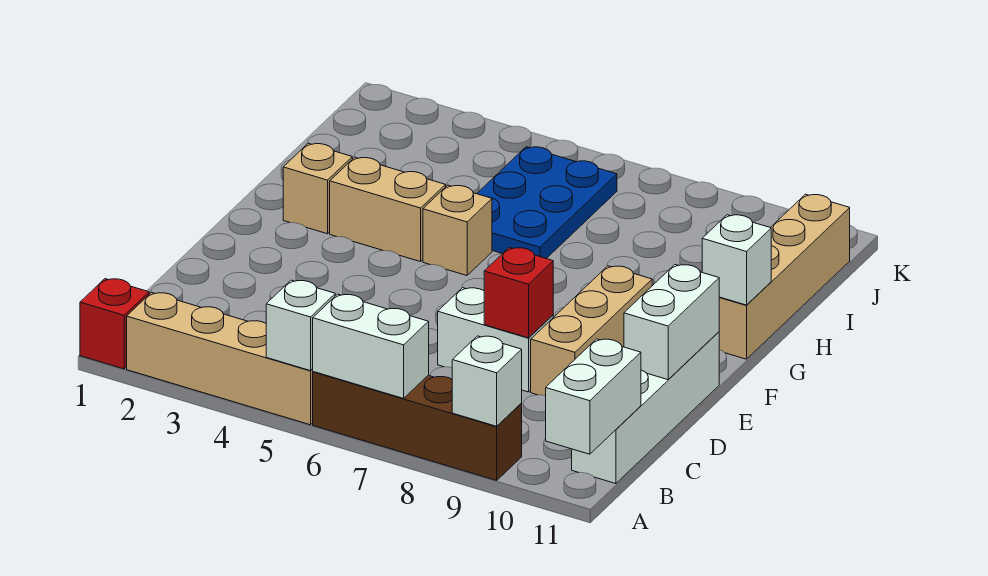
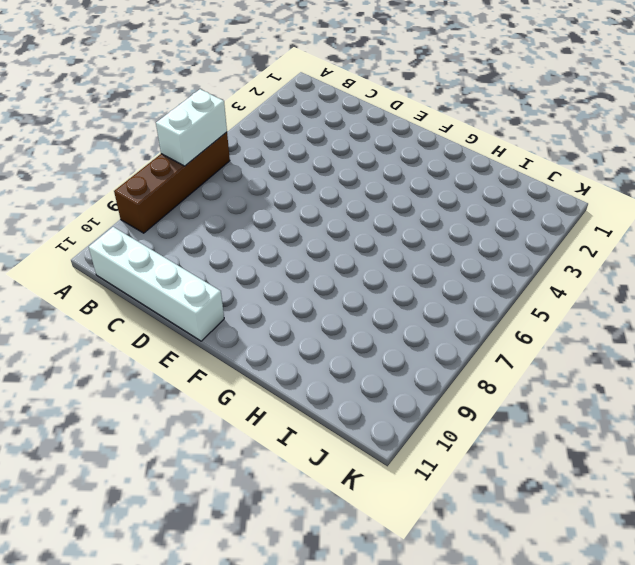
none -> red 1x1 brick [80,279,149,369]
none -> tan 1x4 brick [127,293,313,425]
none -> white 1x2 brick [438,288,553,392]

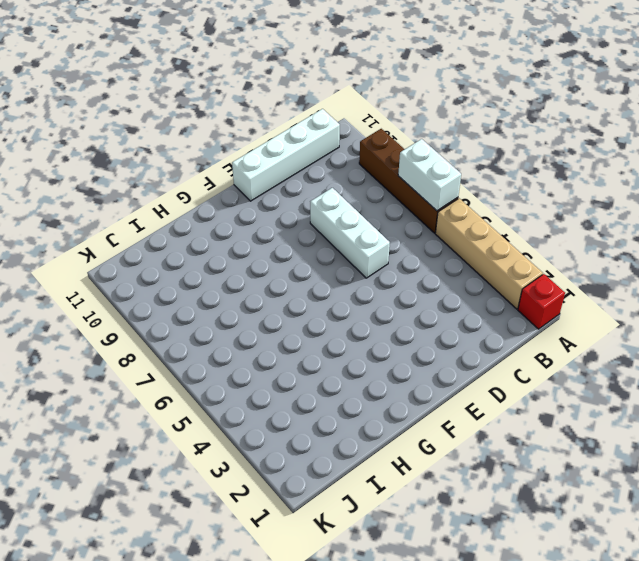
white 1x3 brick [310,188,390,278] -> white 1x2 brick [438,288,553,392]
none -> tan 1x3 brick [531,266,652,396]
none -> tan 1x1 brick [283,143,352,234]
none -> tan 1x2 brick [330,157,446,262]

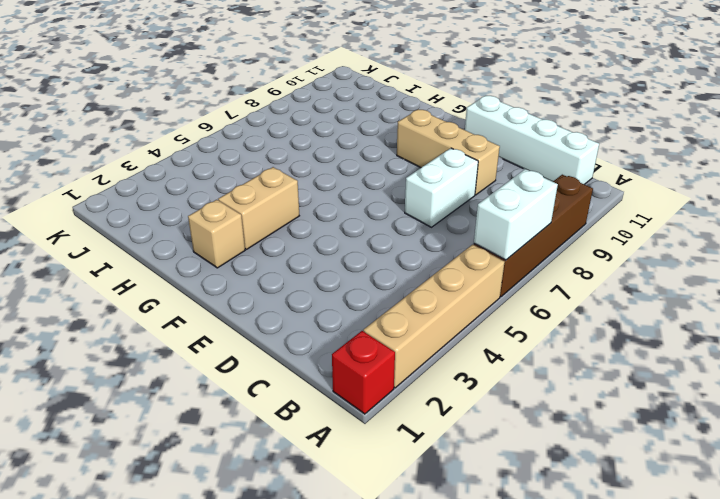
none -> tan 1x1 brick [423,185,492,275]
none -> tan 1x4 brick [719,194,850,359]
none -> blue 2x3 plate [477,147,617,258]

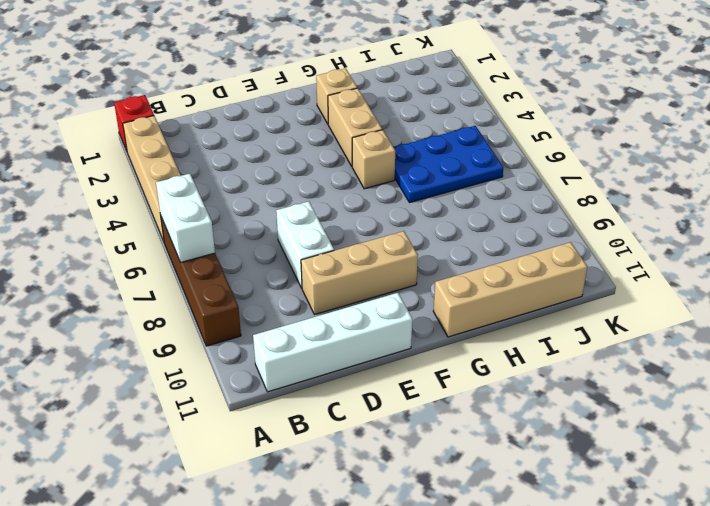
none -> white 1x1 brick [266,280,335,371]
none -> white 1x1 brick [452,336,522,426]
none -> white 1x2 brick [546,339,641,454]

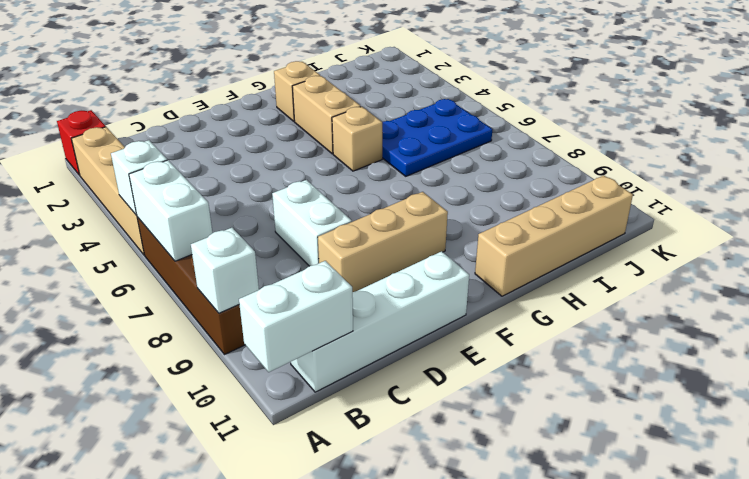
none -> red 1x1 brick [484,248,553,338]
none -> white 1x2 brick [624,265,719,380]
none -> white 1x1 brick [702,215,771,305]

